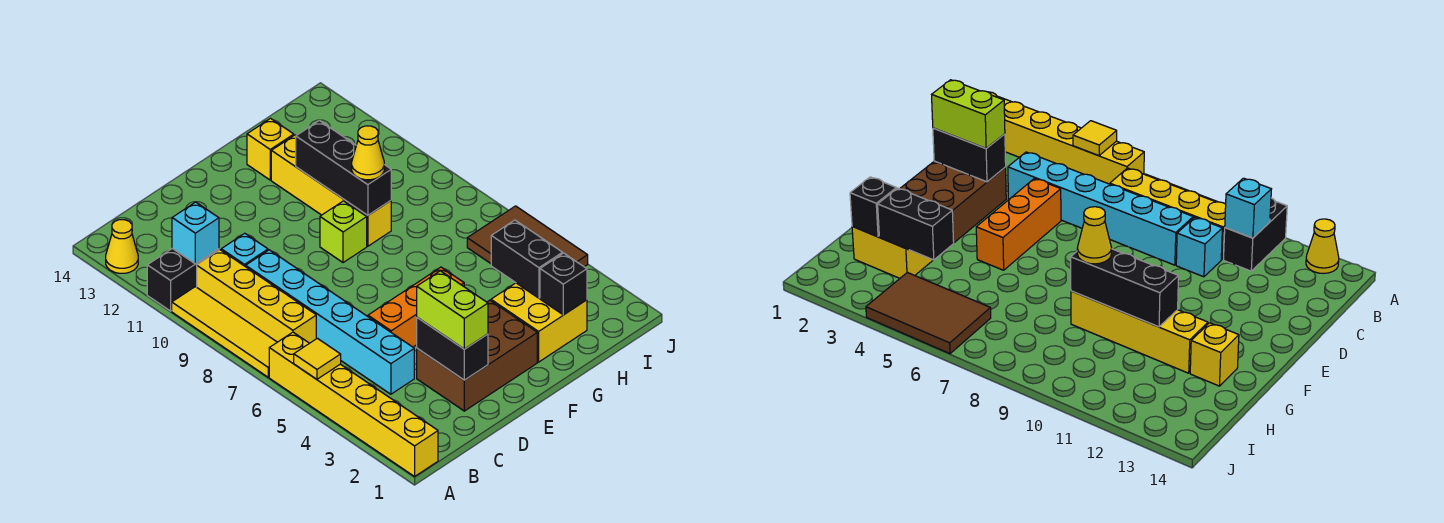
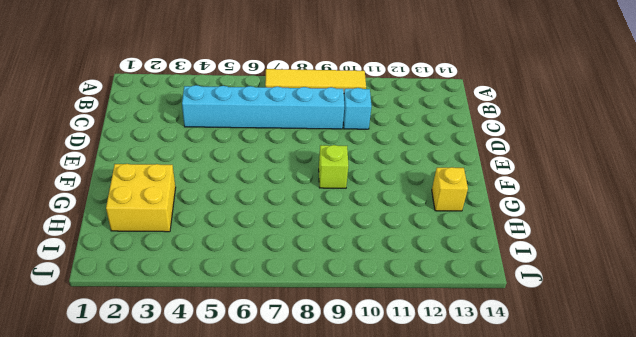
none -> yellow 1x6 brick [269,332,438,476]
none -> black 1x2 brick [147,248,219,311]
none -> yellow 1x1 cone [106,220,138,273]

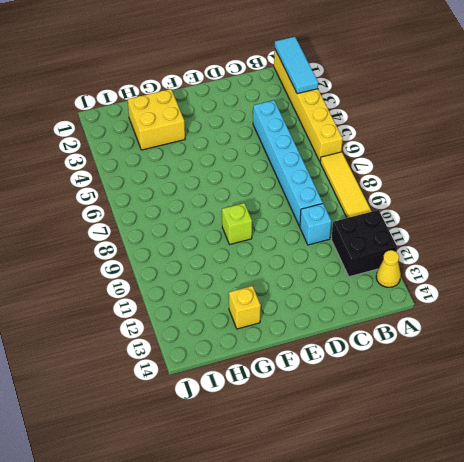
cyan 1x3 tile [275,37,318,94] -> none
black 2x2 brick [331,210,397,277] -> black 1x2 brick [147,248,219,311]
none -> yellow 1x4 brick [197,250,316,343]
none -> brown 2x3 brick [417,300,537,411]
none -> orange 1x3 brick [368,267,464,347]

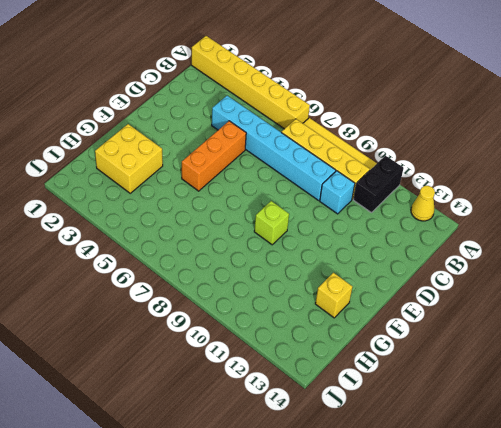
none -> brown 2x3 brick [417,300,537,411]
none -> yellow 1x4 brick [271,135,391,246]
none -> brown 2x3 tile [467,206,588,267]

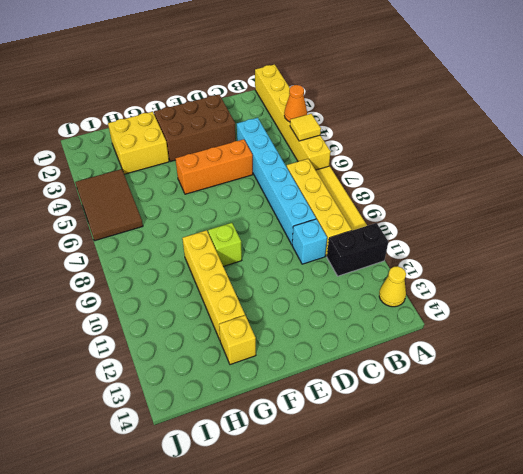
orange 1x1 cone [284,85,307,122] -> none
none -> cyan 1x1 brick [172,202,219,264]
none -> black 1x2 brick [417,318,488,380]
none -> black 1x3 brick [296,121,391,215]

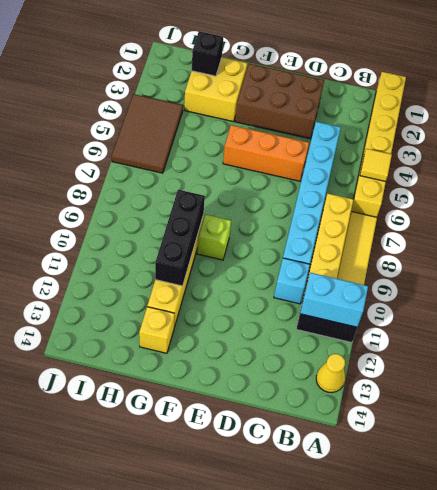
cyan 1x2 brick [300,273,368,327] -> cyan 1x1 brick [172,202,219,264]
none -> black 1x2 brick [417,318,488,380]
none -> black 1x2 brick [491,220,563,298]
none -> lime 1x2 brick [417,271,488,349]

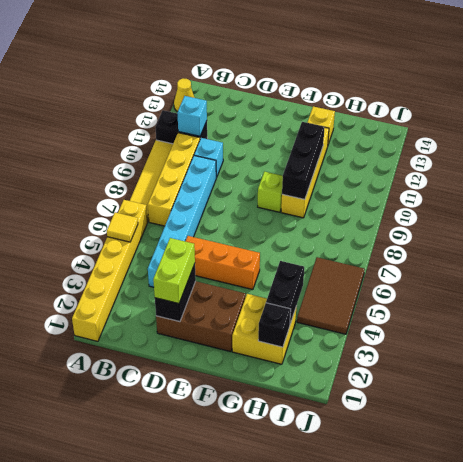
none -> yellow 1x1 cone [352,126,384,180]

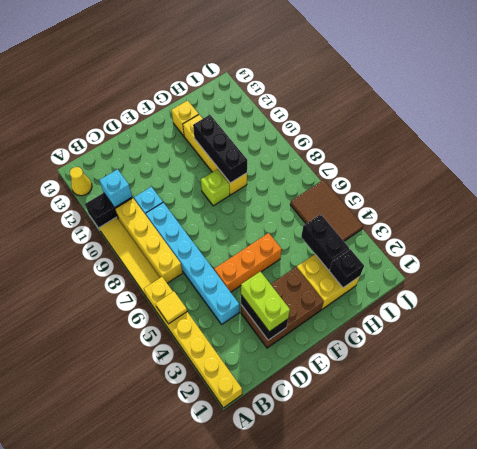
none -> yellow 1x1 cone [352,126,384,180]

